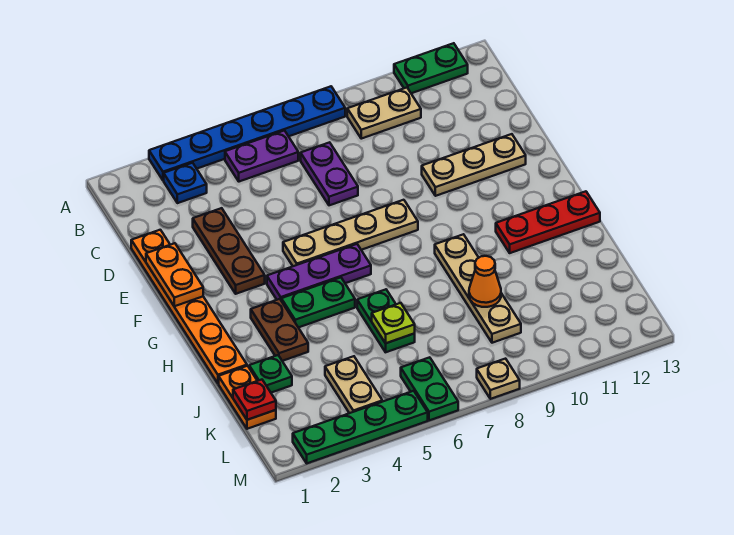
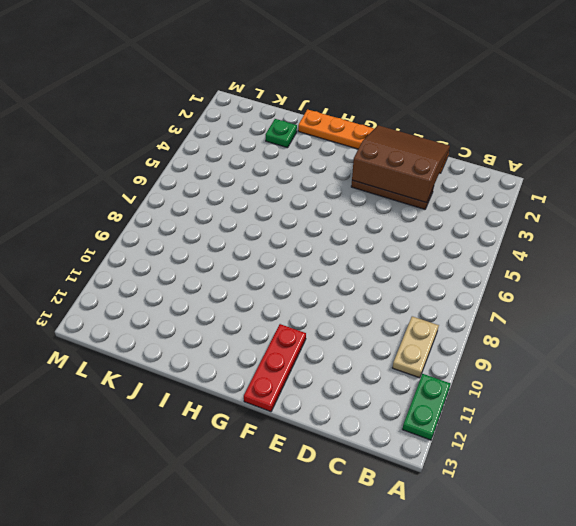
brown 3x3 slope [352,125,450,203] -> orange 1x2 plate [146,243,203,306]
red 1x3 plate [244,324,306,412] -> red 1x3 plate moved to [496,191,600,253]
none -> blue 1x6 plate [149,86,345,180]
none -> blue 1x1 plate [164,163,207,203]
none -> purple 1x2 plate [225,131,298,182]

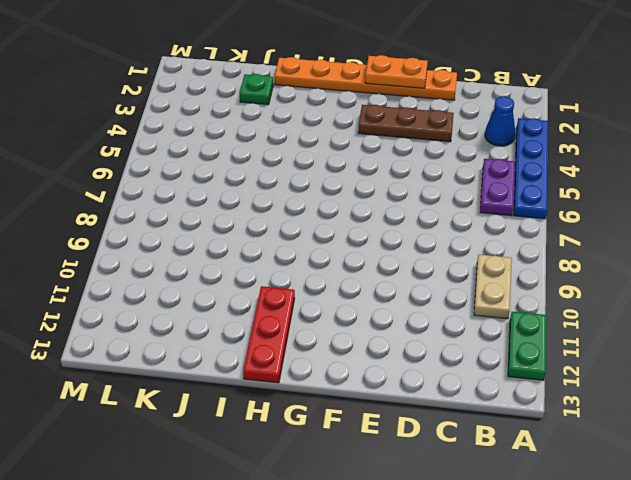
blue 1x4 plate [514,118,548,219] -> blue 1x6 plate [149,86,345,180]
blue 1x1 cone [485,96,516,146] -> blue 1x1 plate [164,163,207,203]
none -> purple 1x2 plate [301,142,358,205]
none -> tan 1x3 plate [422,134,526,196]
none -> tan 1x4 plate [283,200,418,266]

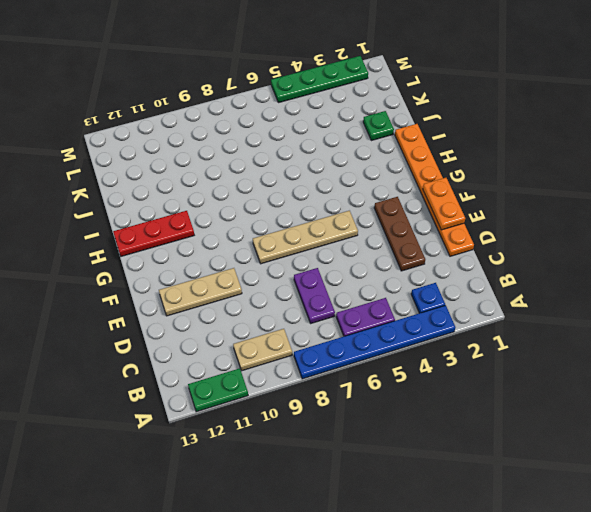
none -> purple 1x3 plate [267,244,371,300]
none -> brown 1x2 plate [251,299,308,361]
none -> green 1x2 plate [281,278,355,328]

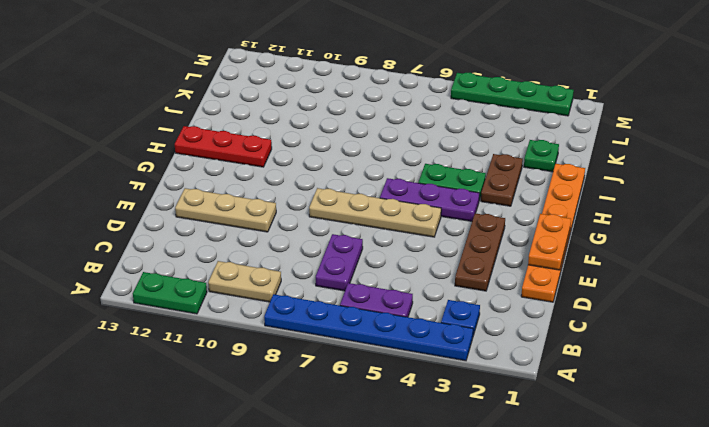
none -> tan 1x4 plate [435,234,521,343]
none -> green 1x2 plate [357,289,415,352]
none -> orange 1x2 plate [219,366,276,429]

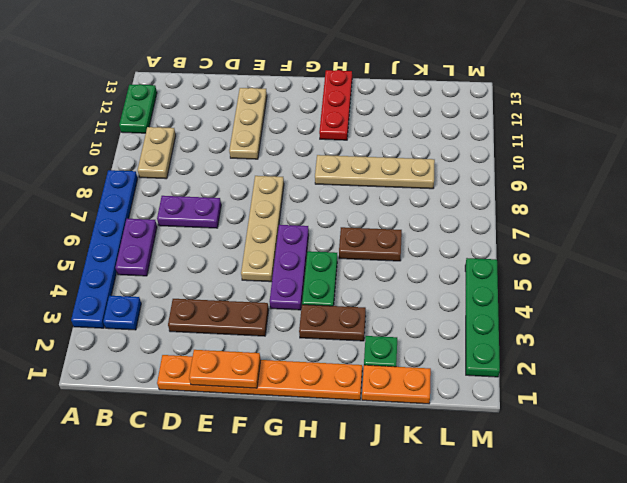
brown 1x2 plate [339,227,402,261] -> green 1x2 plate [357,289,415,352]
none -> tan 1x2 plate [325,356,382,413]
none -> green 1x2 plate [401,357,458,420]
none -> tan 1x1 plate [477,359,520,399]

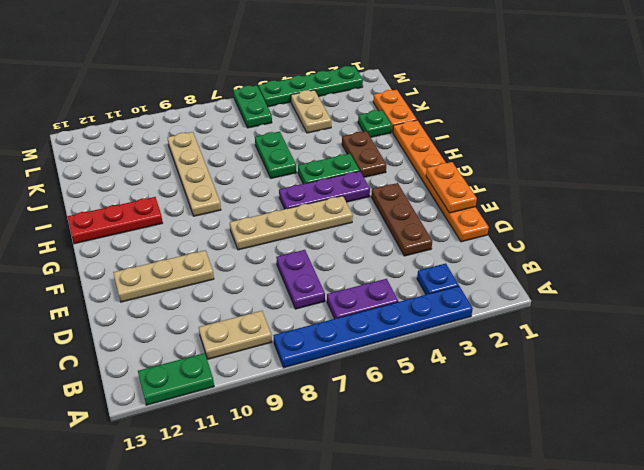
none -> tan 1x1 plate [477,359,520,399]
none -> lime 1x1 plate [372,303,415,343]
none -> orange 1x1 cone [469,256,501,307]

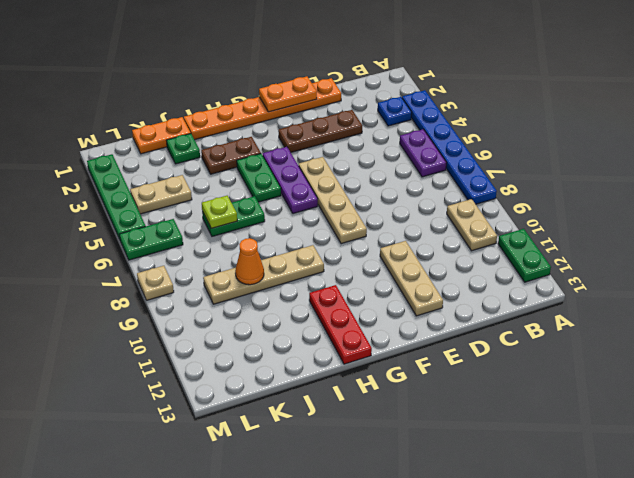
none -> purple 1x2 plate [301,142,358,205]
none -> red 1x1 plate [233,380,276,420]

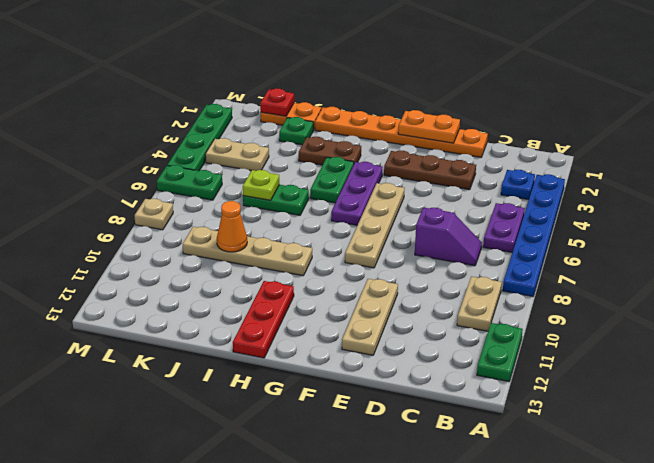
purple 1x2 slope [415,208,482,266] -> purple 1x2 plate [301,142,358,205]

